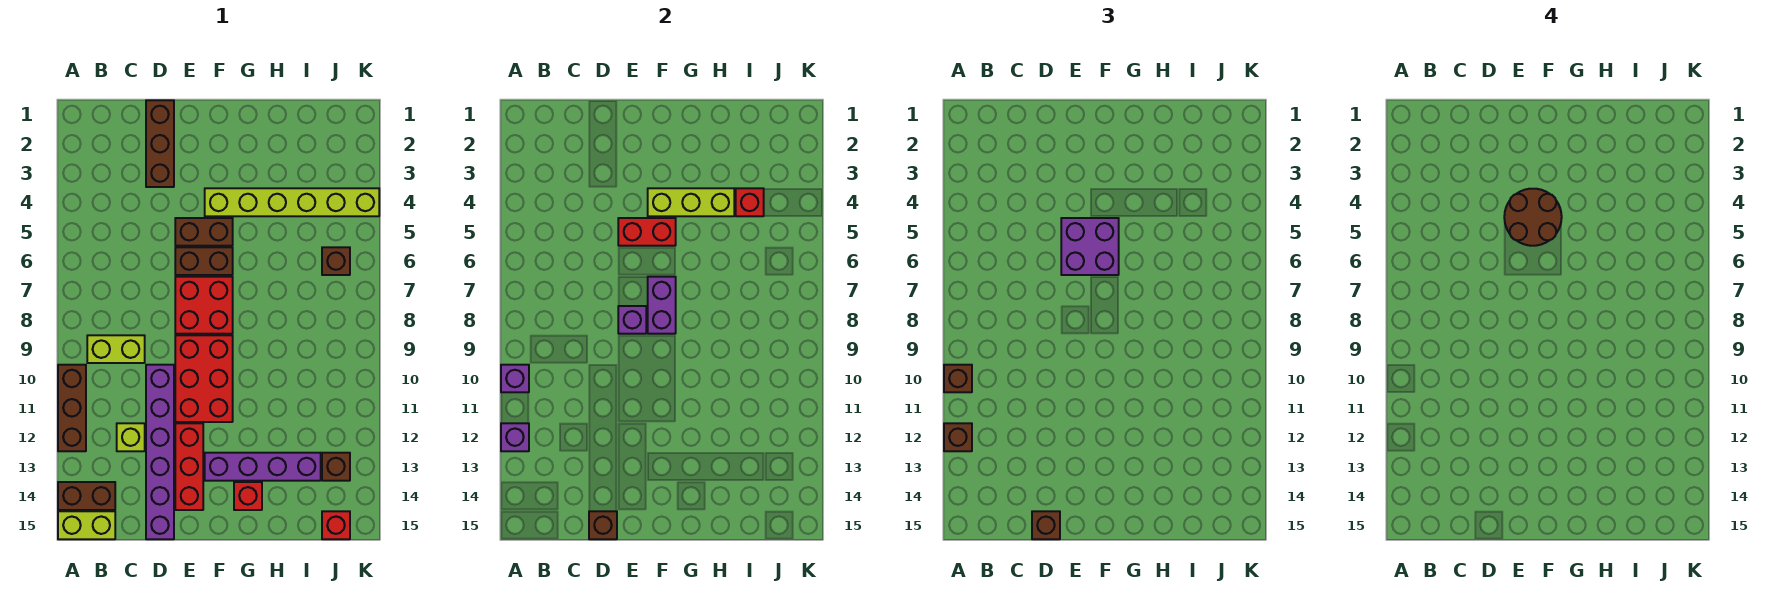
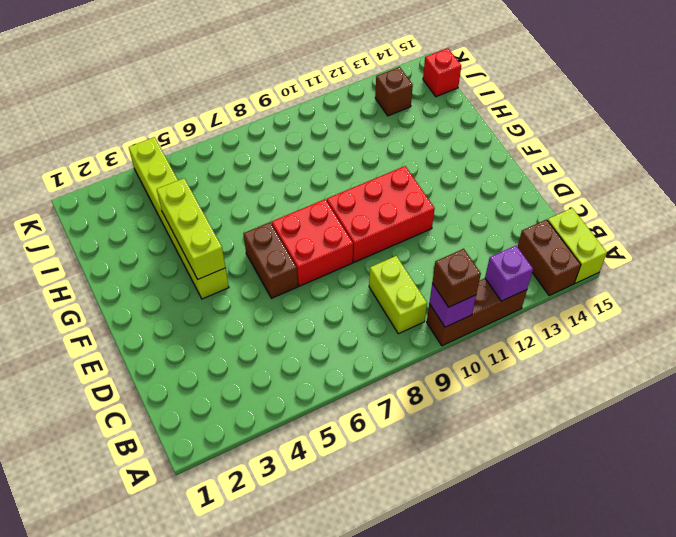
none -> lime 1x1 brick [117,423,145,451]
none -> brown 1x3 brick [146,100,174,187]
none -> purple 1x6 brick [146,365,174,539]
none -> brown 1x2 brick [175,218,233,246]

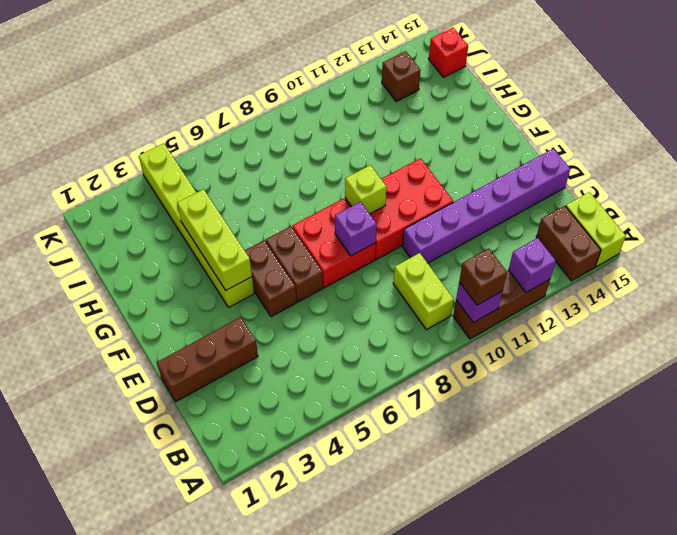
lime 1x1 brick [345,165,386,214] -> lime 1x1 brick moved to [117,423,145,451]
none -> red 1x3 brick [175,423,203,510]
none -> purple 1x4 brick [205,453,321,481]
none -> red 1x1 brick [234,482,262,510]
none -> brown 1x1 brick [322,247,350,275]

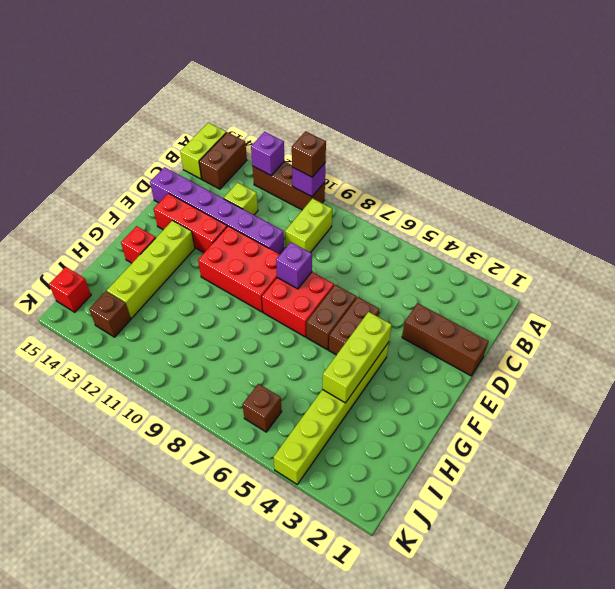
lime 1x4 brick [107,221,195,318] -> purple 1x4 brick [205,453,321,481]
none -> brown 1x1 brick [589,511,617,539]
none -> red 1x2 brick [618,218,676,246]
none -> purple 1x2 brick [648,277,676,334]
none -> red 1x1 brick [736,188,764,216]

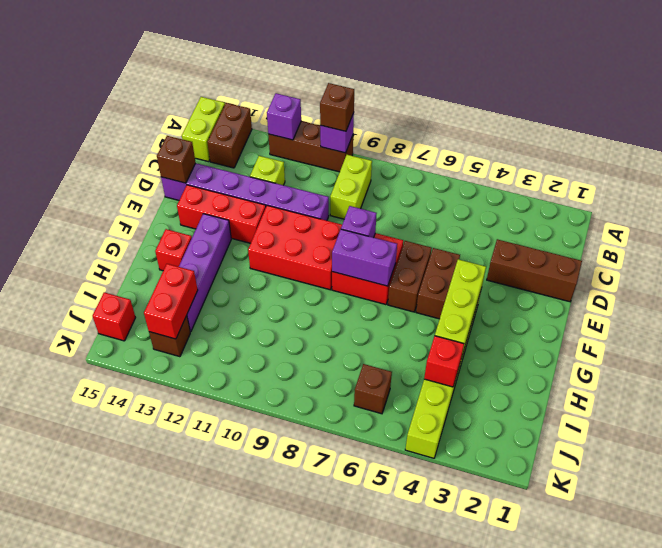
red 1x2 brick [144,264,198,339] -> red 1x2 brick moved to [618,218,676,246]
none -> brown 1x1 brick [944,423,972,451]
none -> brown 1x1 brick [1032,511,1060,539]
none -> purple 2x2 brick [1061,218,1119,275]
none -> brown 2x2 round brick [1504,189,1562,246]

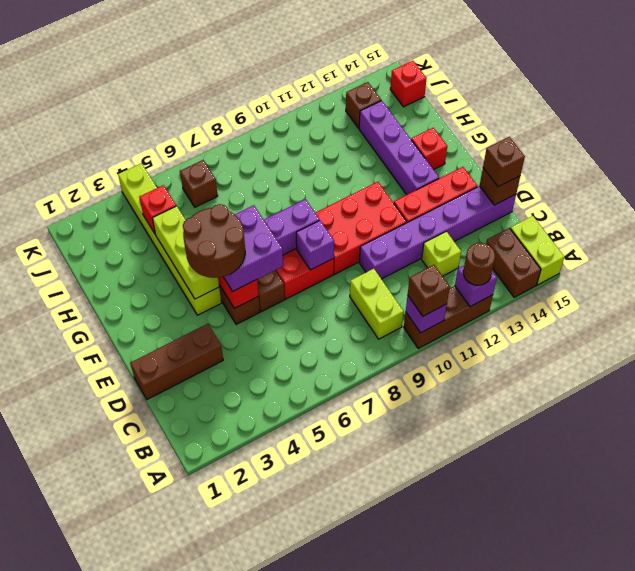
brown 1x1 round brick [463,243,495,285] -> brown 1x1 brick [944,423,972,451]

